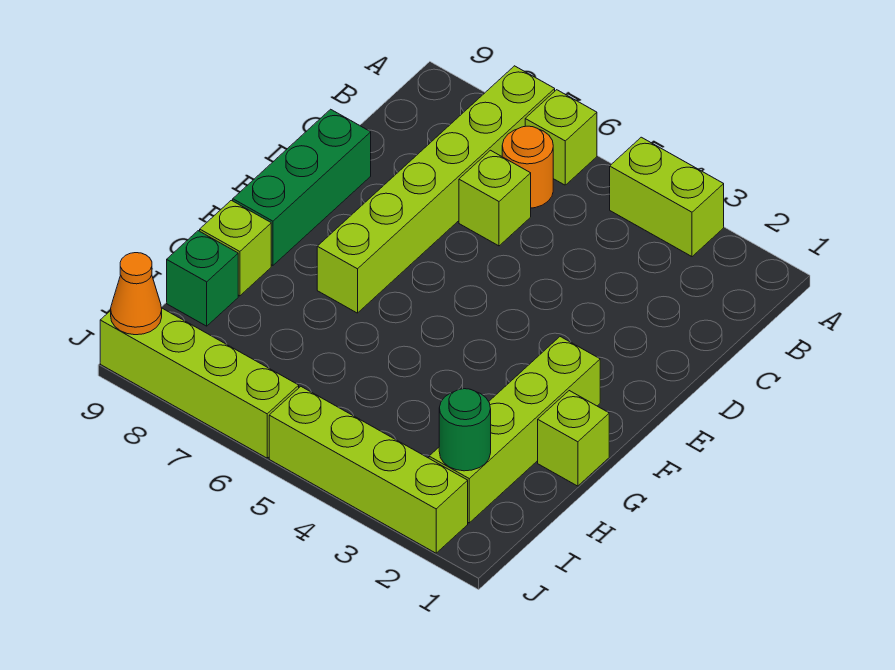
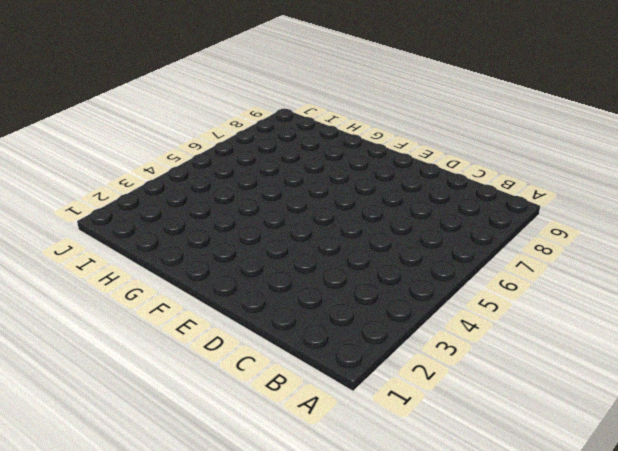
none -> lime 1x2 brick [610,137,724,257]
none -> lime 1x1 brick [525,90,597,185]
none -> lime 1x6 brick [317,66,555,313]

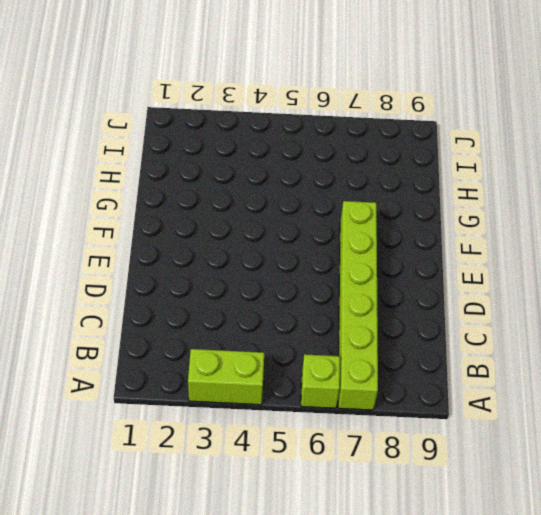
none -> orange 1x1 round brick [502,126,553,208]
none -> lime 1x1 brick [459,150,531,246]
none -> green 1x3 brick [233,109,371,265]

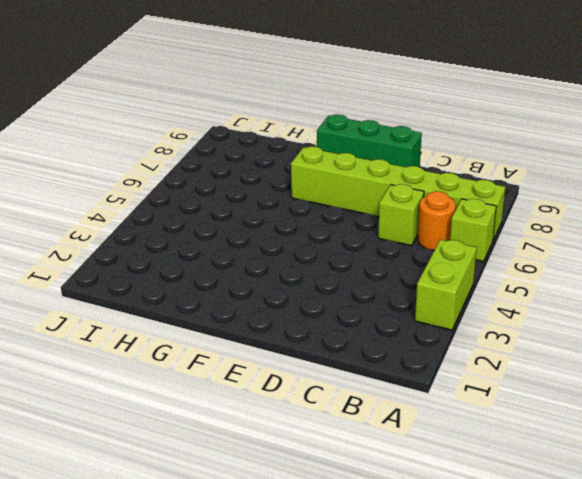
none -> lime 1x4 brick [429,337,600,523]
none -> lime 1x1 brick [538,391,609,486]
none -> lime 1x1 brick [200,200,271,296]

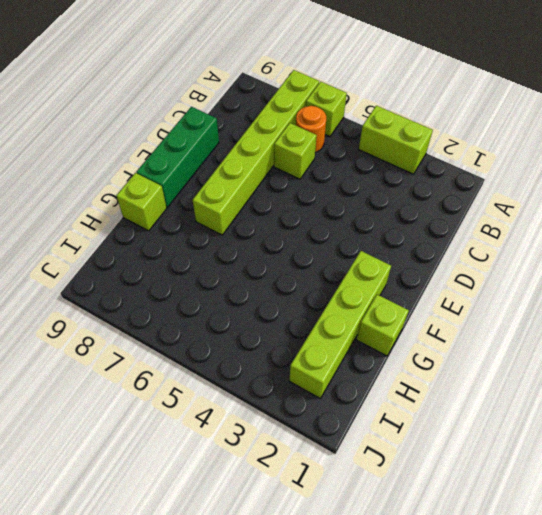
none -> green 1x1 brick [167,231,238,326]
none -> lime 1x4 brick [269,387,468,553]
none -> lime 1x4 brick [100,308,299,458]

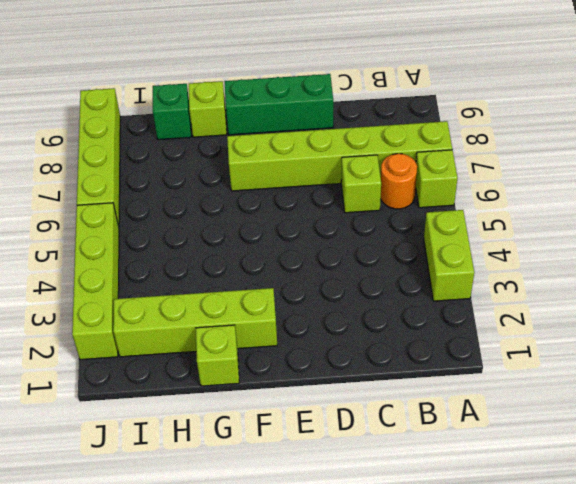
none -> green 1x1 round brick [439,389,491,471]
none -> orange 1x1 cone [111,253,162,335]

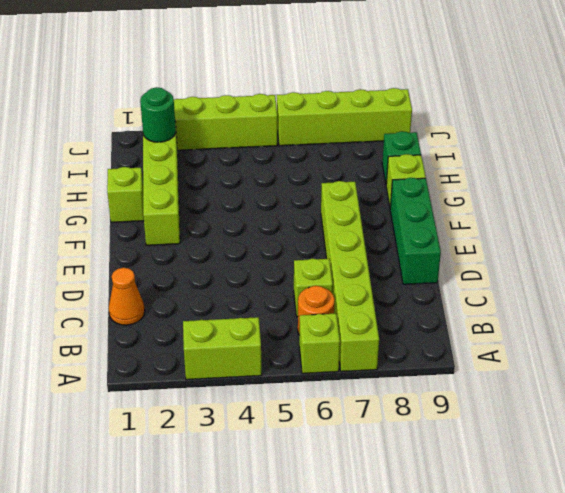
orange 1x1 cone [109,268,145,325] -> orange 1x1 cone moved to [111,253,162,335]

